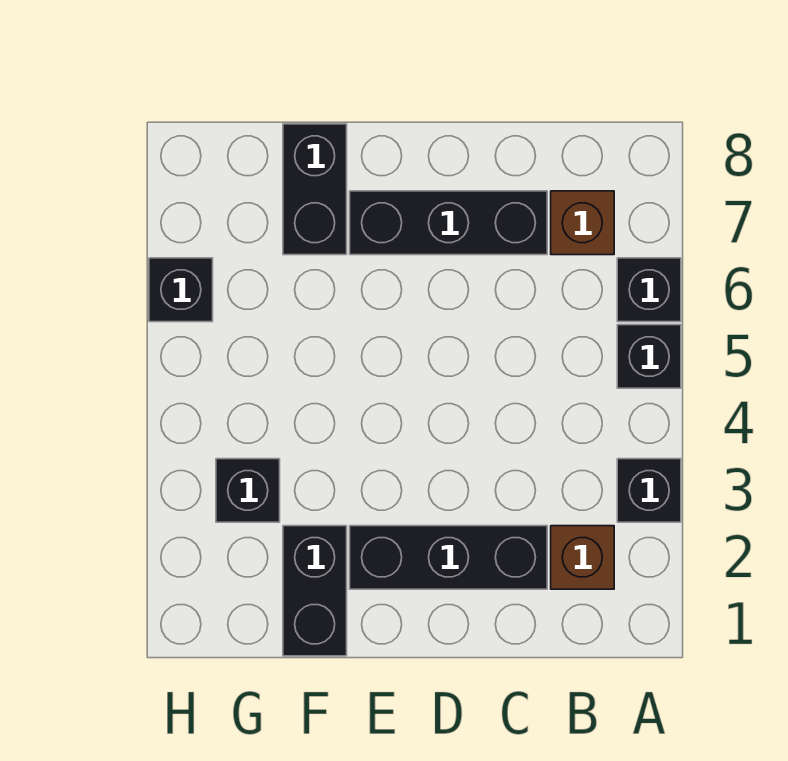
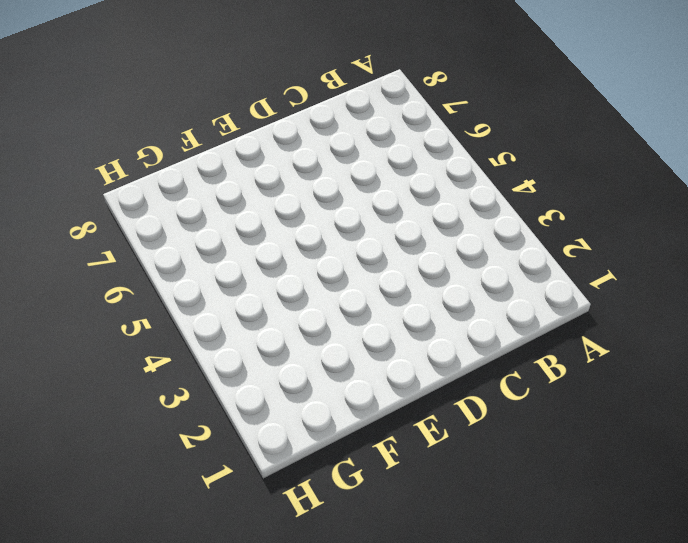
none -> black 1x1 brick [617,459,681,522]
none -> black 1x1 brick [617,325,681,388]

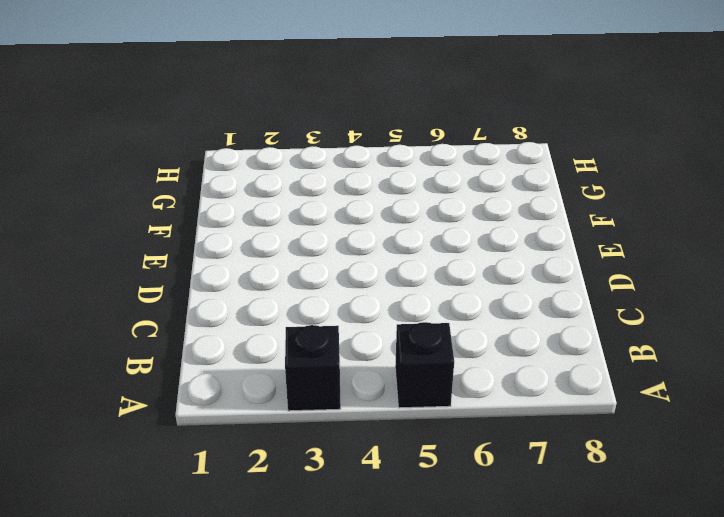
none -> black 1x1 brick [617,258,681,322]
none -> brown 1x1 brick [551,526,614,589]

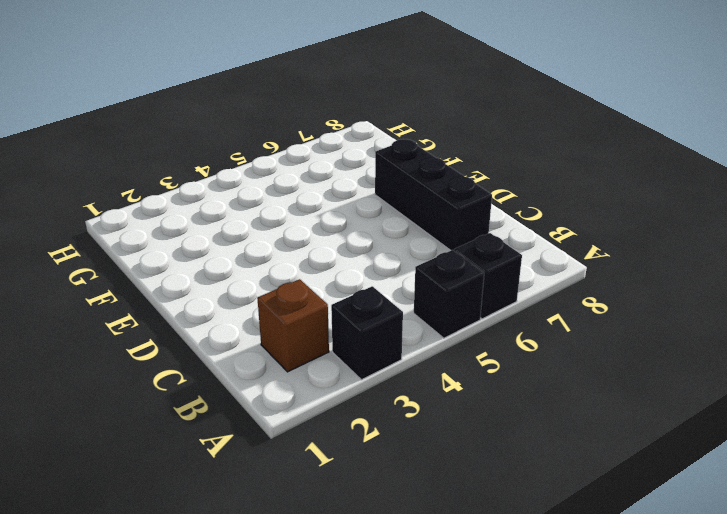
none -> brown 1x1 brick [551,191,614,255]
none -> black 1x3 brick [350,526,547,589]

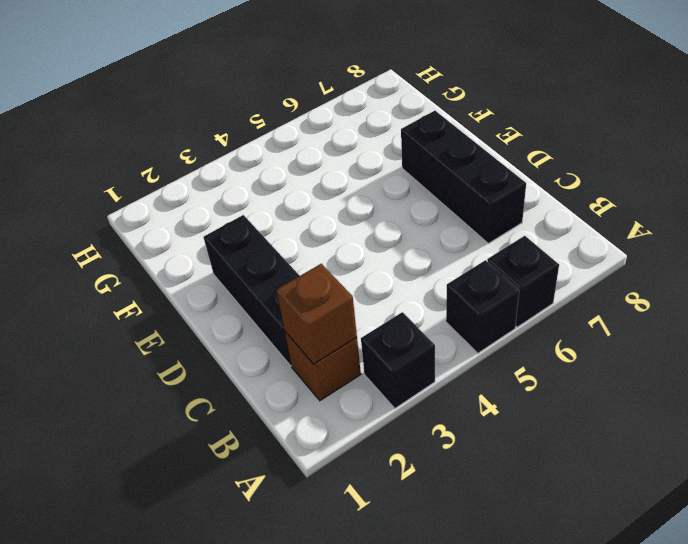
brown 1x1 brick [276,264,357,364] -> brown 1x1 brick moved to [551,191,614,255]
none -> black 1x2 brick [283,526,347,656]
none -> black 1x2 brick [283,124,347,255]

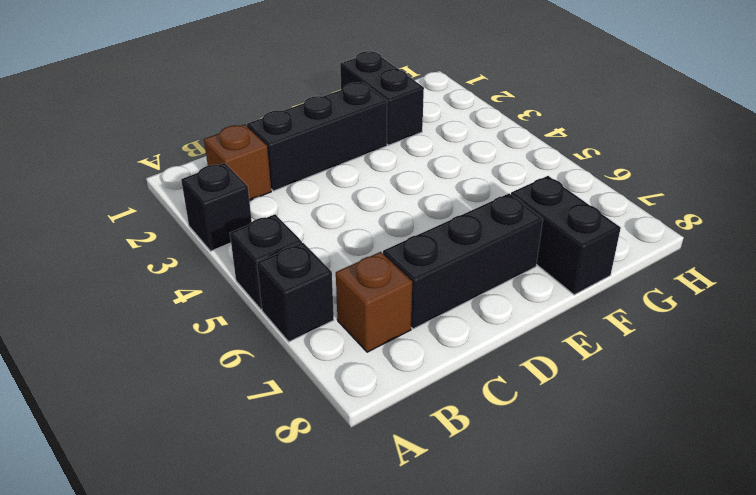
none -> black 1x1 brick [216,459,280,522]
none -> black 1x1 brick [149,258,213,322]

